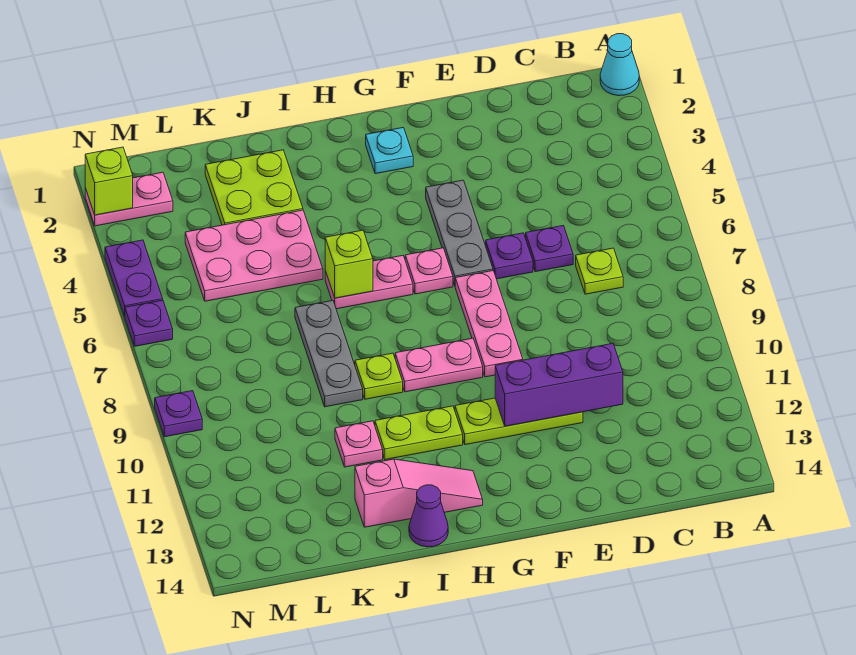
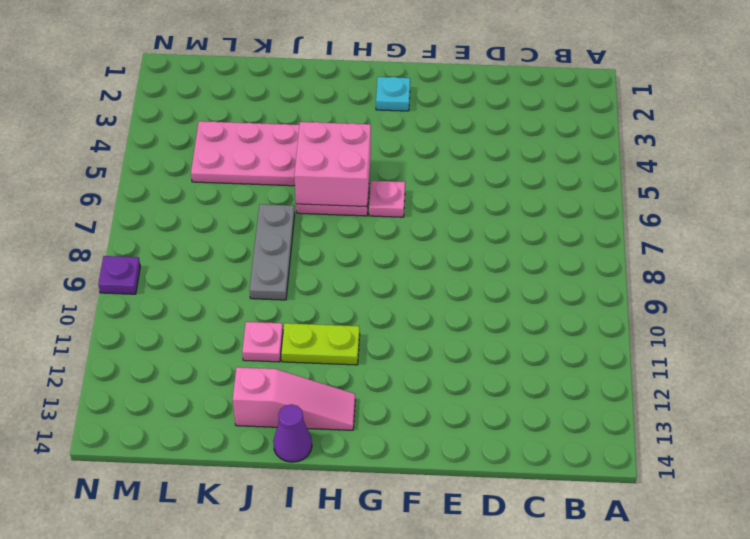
pink 2x2 brick [294,122,371,207] -> lime 1x1 brick [325,230,373,298]
none -> cyan 1x1 cone [600,34,639,96]
none -> lime 1x1 plate [576,248,623,294]
none -> purple 1x1 plate [526,226,573,272]

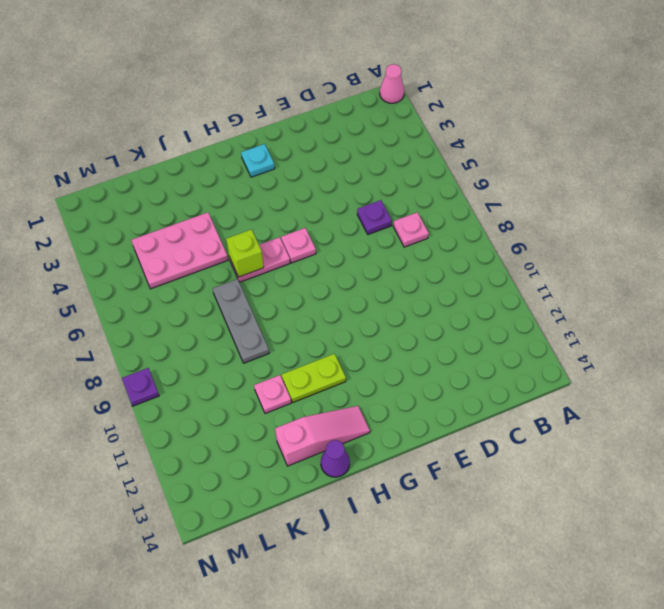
pink 1x1 cone [380,64,404,103] -> cyan 1x1 cone [600,34,639,96]
pink 1x1 plate [393,212,429,247] -> lime 1x1 plate [576,248,623,294]
none -> purple 1x1 plate [486,233,533,279]
none -> lime 1x3 plate [455,398,583,445]
none -> grey 1x3 plate [426,180,493,285]

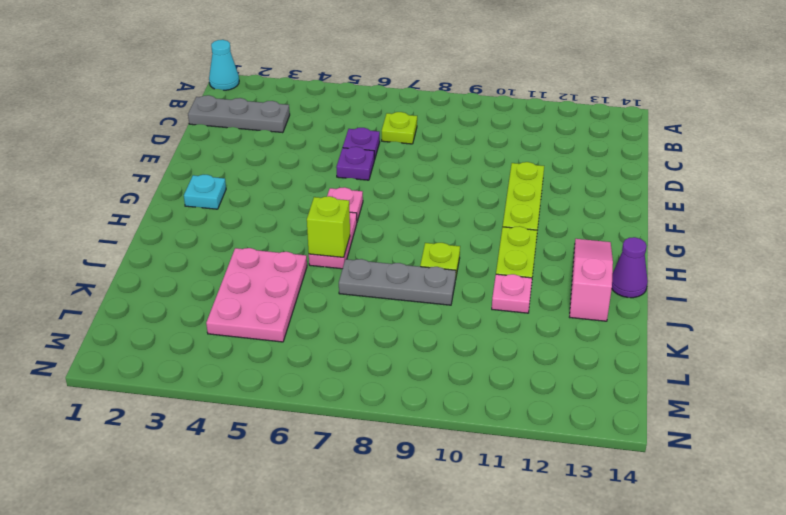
grey 1x3 plate [188,95,290,133] -> grey 1x3 plate moved to [426,180,493,285]
none -> pink 1x3 plate [455,271,523,377]
none -> pink 1x2 plate [395,338,483,392]
none -> lime 2x2 plate [205,150,303,225]

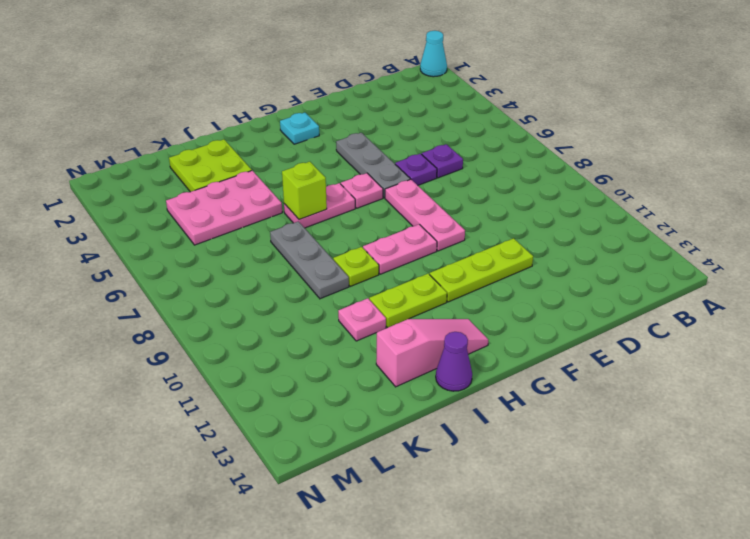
none -> lime 1x1 plate [576,248,623,294]
none -> pink 1x2 plate [85,172,173,226]
none -> purple 1x2 plate [105,240,163,316]

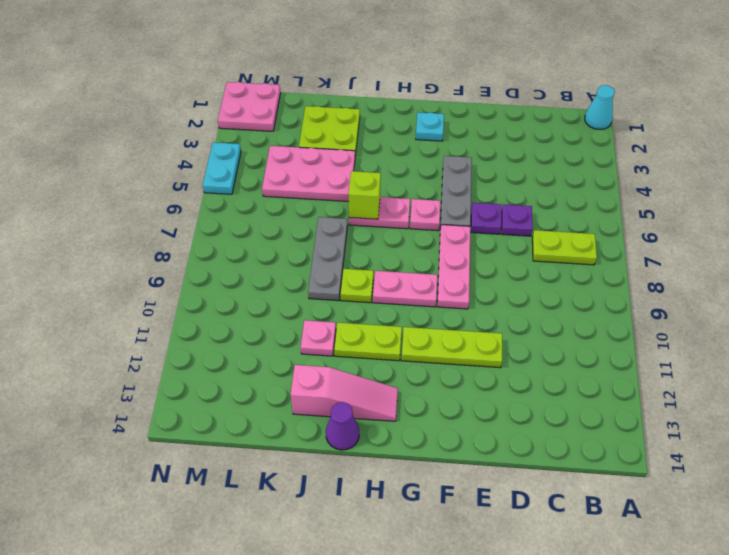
lime 1x2 plate [532,230,597,265] -> lime 1x1 plate [576,248,623,294]
pink 2x2 plate [218,82,281,131] -> pink 1x2 plate [85,172,173,226]
cyan 1x2 plate [203,142,241,194] -> purple 1x2 plate [105,240,163,316]
none -> purple 1x1 plate [125,300,173,346]
none -> purple 1x1 plate [155,391,202,437]
none -> purple 1x3 brick [495,343,623,426]

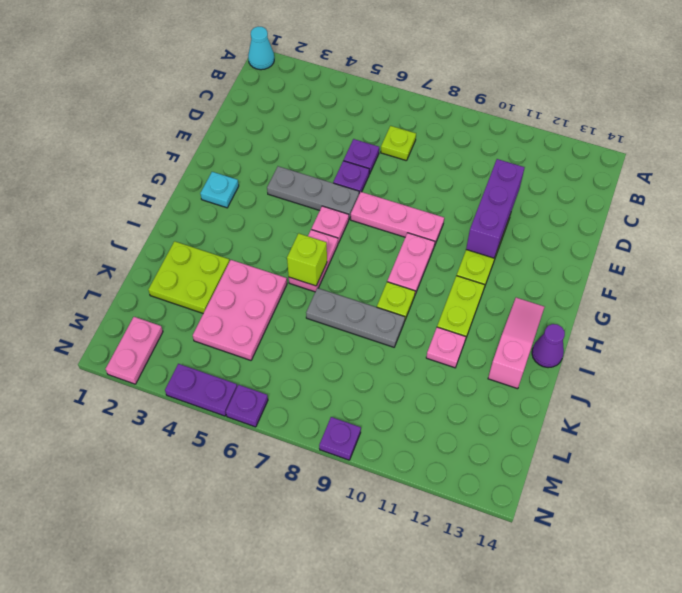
none -> lime 1x1 brick [85,147,133,215]

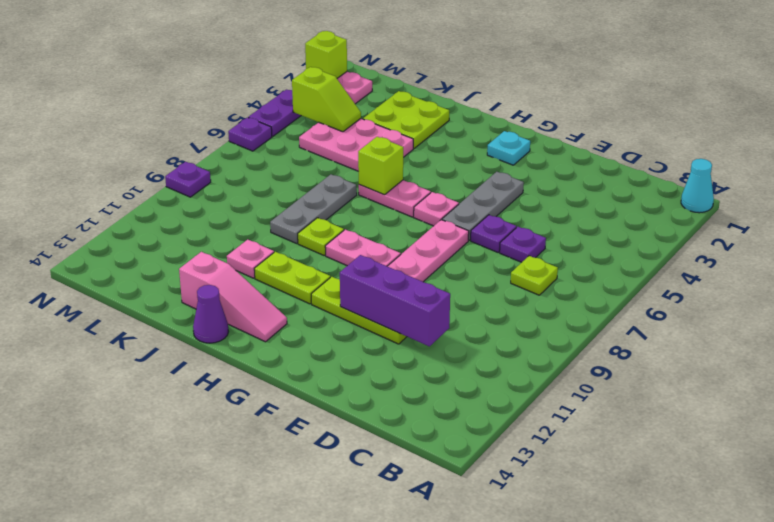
lime 1x2 slope [292,67,361,132] -> none

